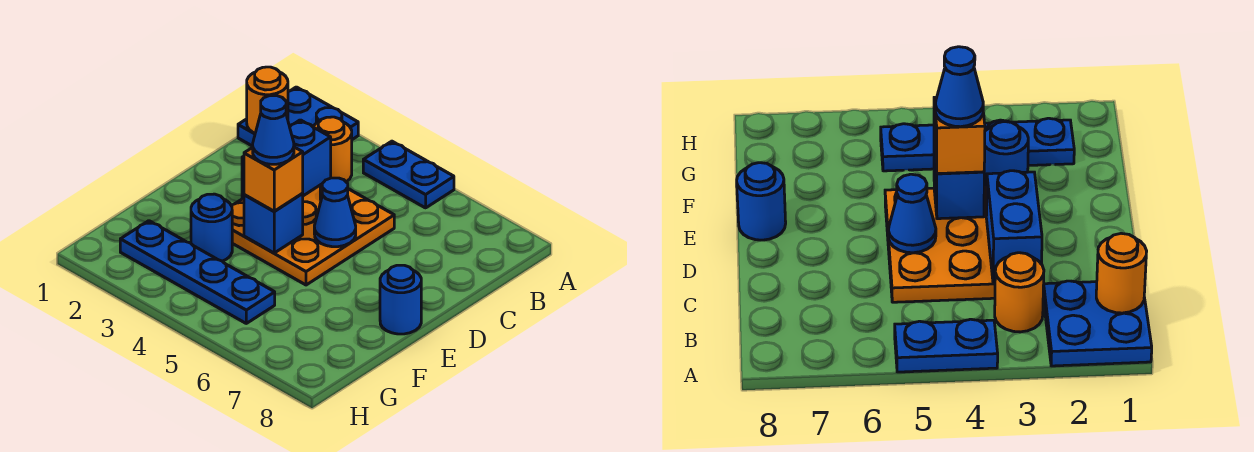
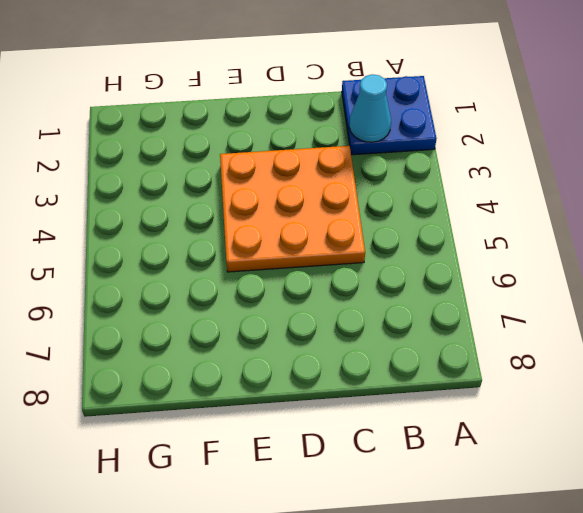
cyan 1x1 cone [349,74,391,142] -> none
none -> blue 1x2 plate [363,141,454,208]
none -> orange 1x1 round brick [313,117,352,182]
none -> blue 1x1 round brick [380,265,421,334]

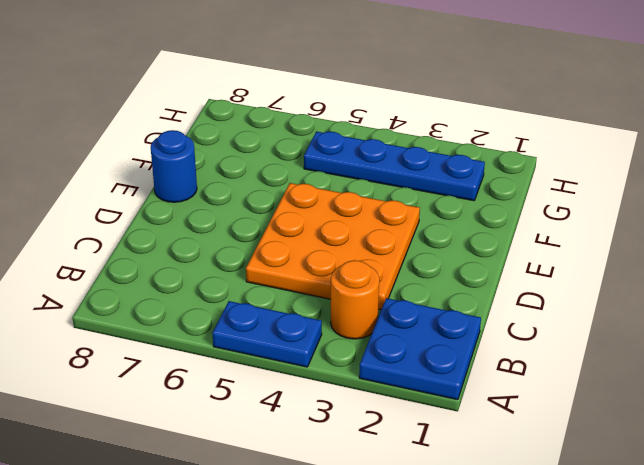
none -> blue 1x1 round brick [191,194,232,261]
none -> orange 1x1 round brick [247,67,288,133]
none -> blue 1x2 brick [242,120,331,200]

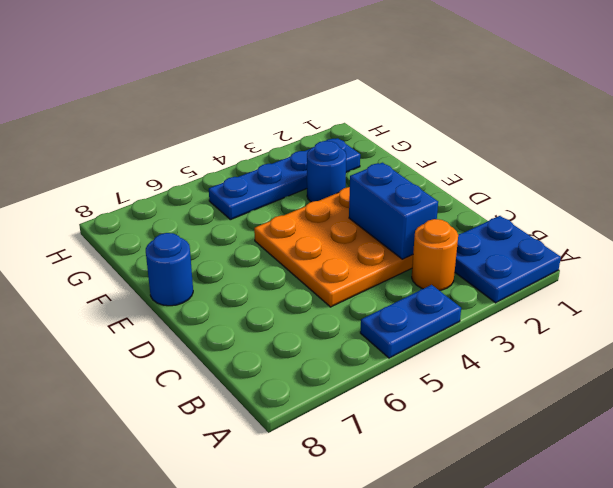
none -> orange 1x1 round brick [247,67,288,133]
none -> blue 1x1 cone [314,178,356,247]
none -> blue 1x1 brick [244,193,303,253]

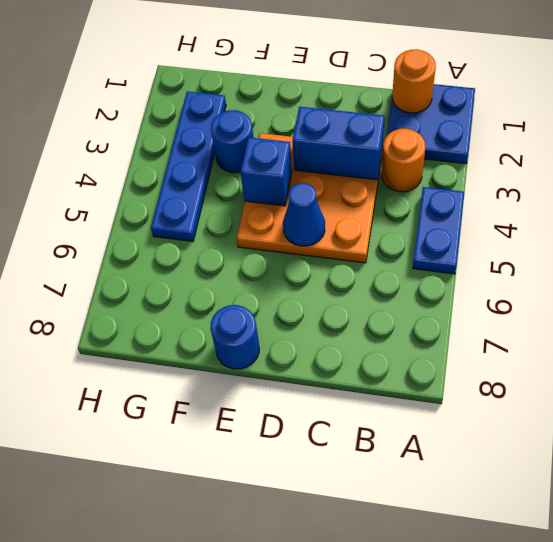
none -> orange 1x1 brick [244,147,303,211]
none -> blue 1x1 cone [253,96,294,164]

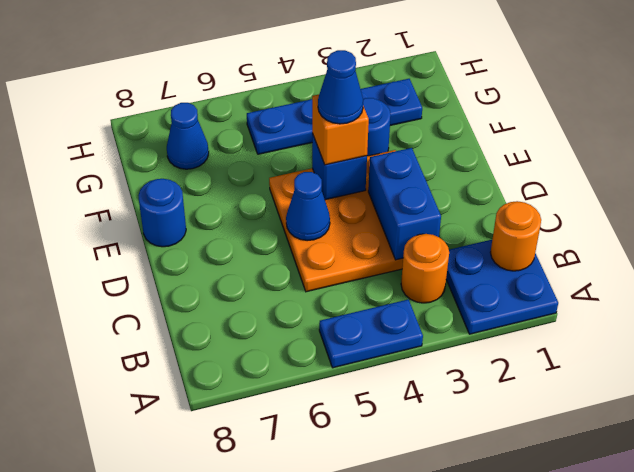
blue 1x1 cone [167,103,209,169] -> none

